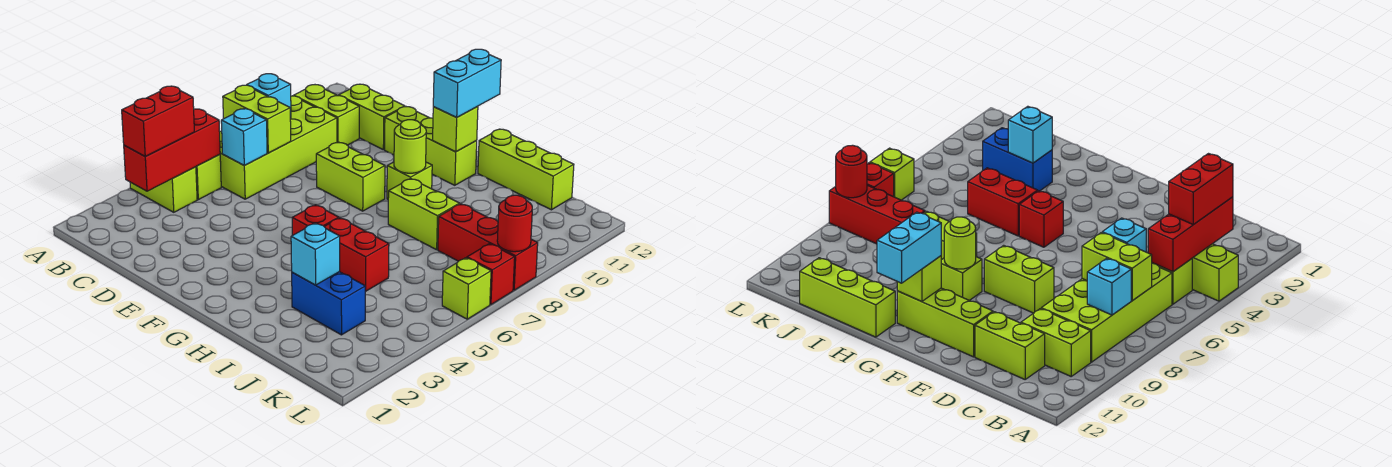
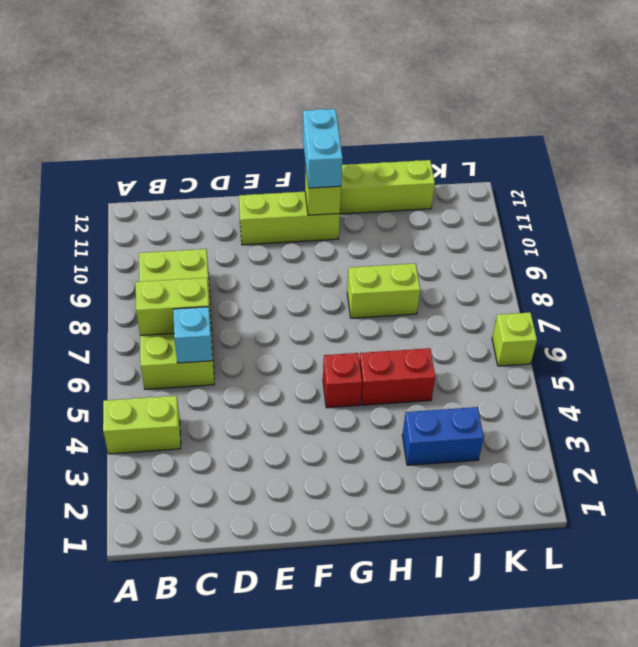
none -> lime 1x1 brick [196,155,221,200]
none -> lime 1x2 brick [294,85,359,145]
none -> lime 1x2 brick [339,84,405,150]

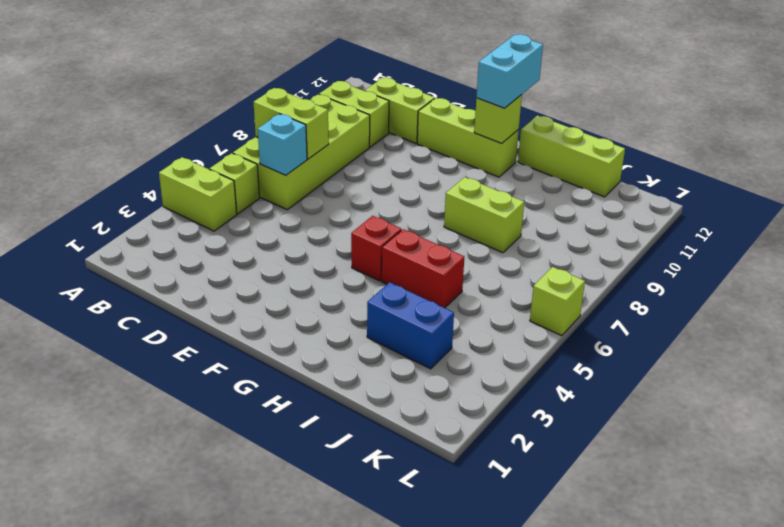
none -> lime 1x2 brick [316,142,385,211]
none -> lime 1x1 brick [387,162,432,199]
none -> red 1x3 brick [438,204,538,290]

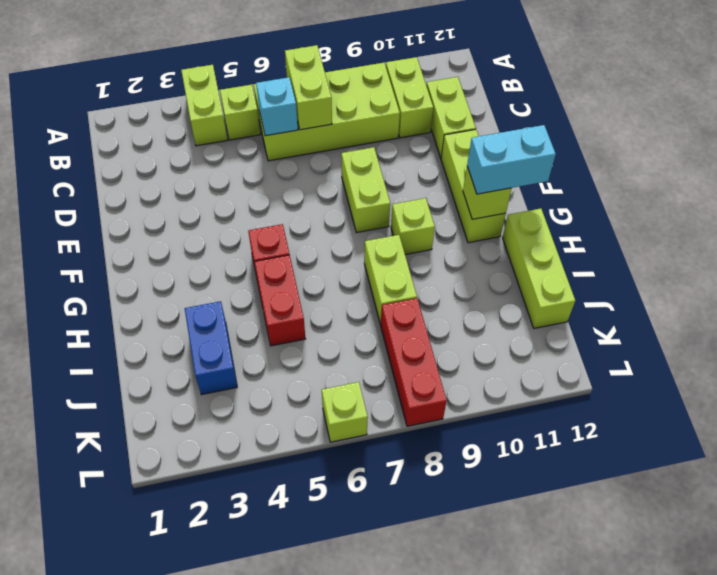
none -> red 1x1 brick [467,244,515,305]
none -> red 1x3 brick [124,109,220,191]
none -> cyan 1x1 brick [247,74,291,118]

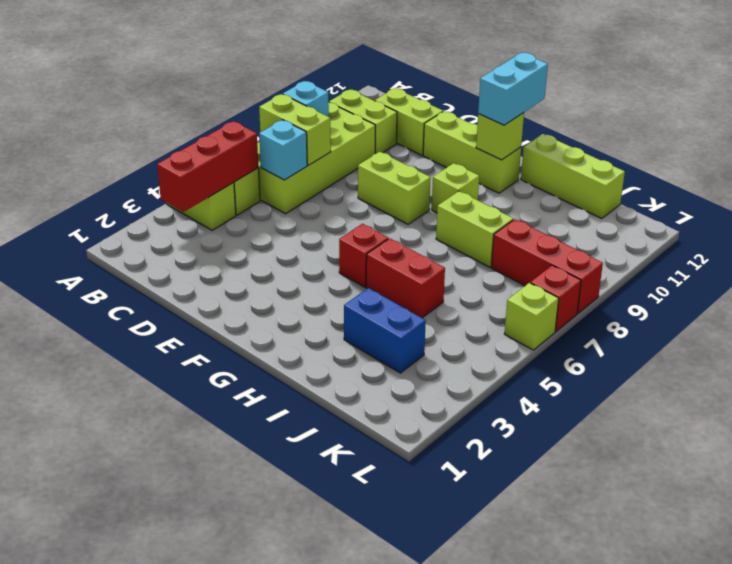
none -> lime 1x1 round brick [394,120,426,173]
none -> cyan 1x1 brick [291,223,340,285]
none -> red 1x1 round brick [497,195,532,252]

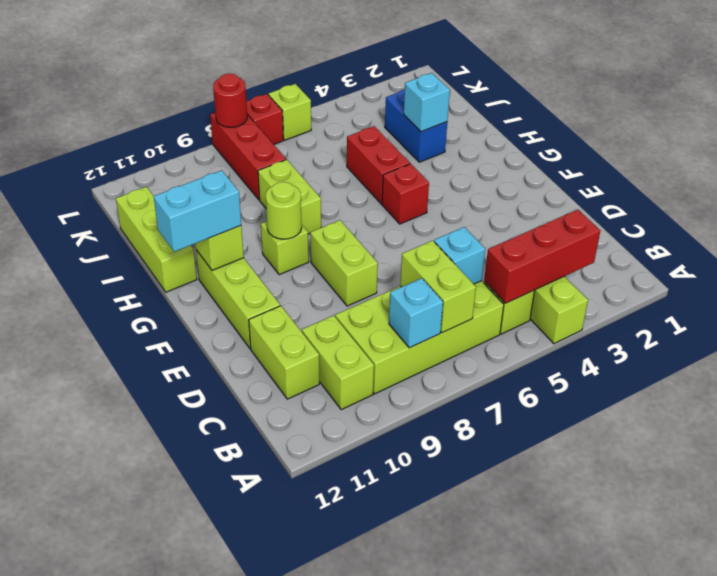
none -> red 1x2 brick [122,86,194,156]

